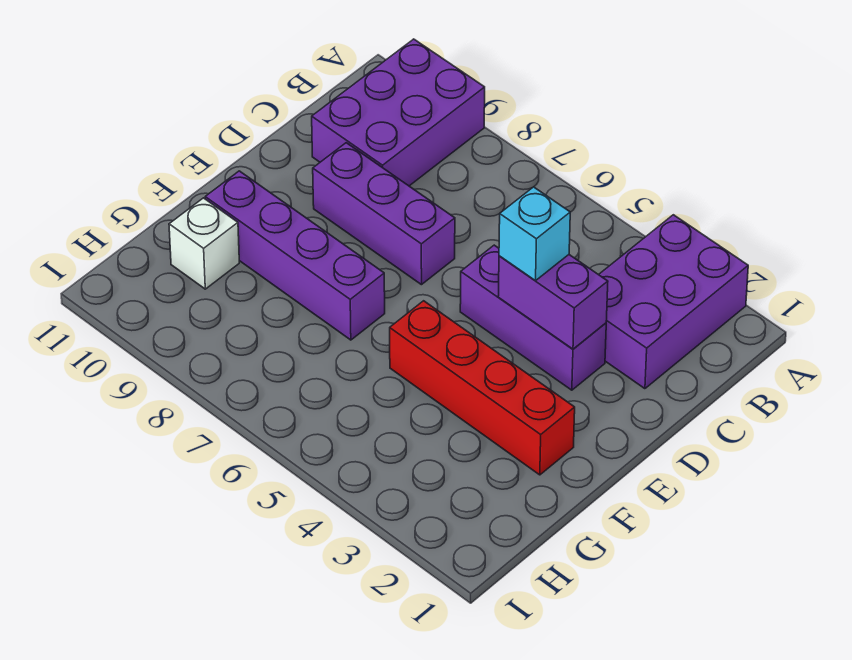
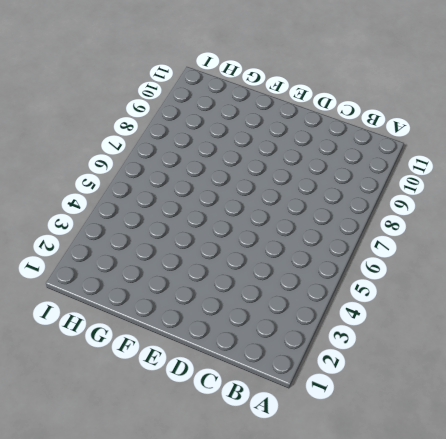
none -> purple 2x3 brick [599,215,748,389]
none -> purple 2x3 brick [312,39,485,186]

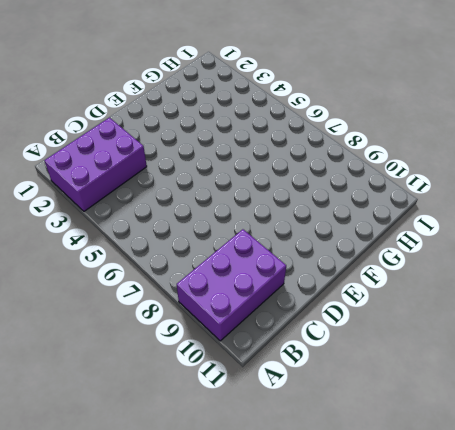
none -> purple 1x3 brick [460,245,606,390]
none -> purple 1x3 brick [313,143,455,285]

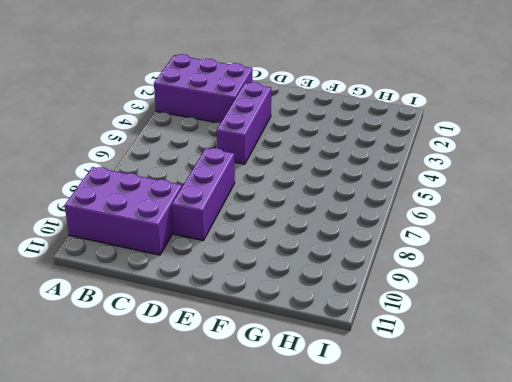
none -> red 1x4 brick [390,301,575,475]
none -> purple 1x4 brick [205,171,385,340]

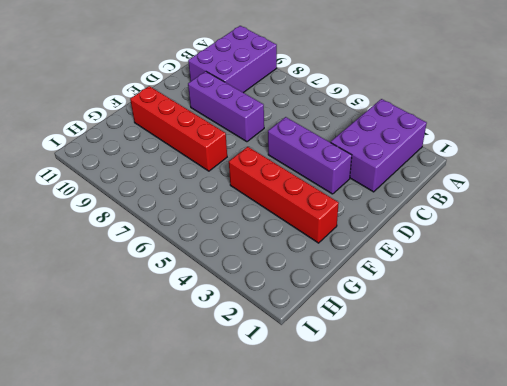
red 1x4 brick [130,86,227,171] -> purple 1x4 brick [205,171,385,340]
none -> white 1x1 brick [169,198,239,289]
none -> purple 1x2 brick [498,255,608,349]

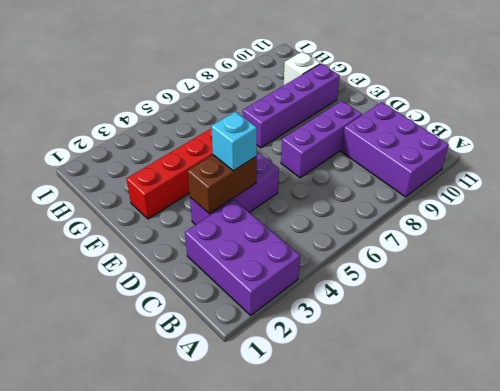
brown 1x2 brick [188,155,257,214] -> purple 1x2 brick [498,255,608,349]

